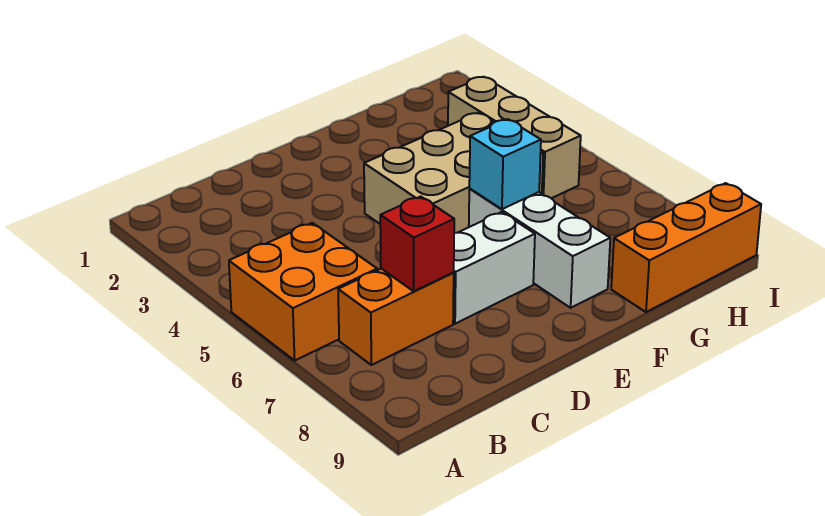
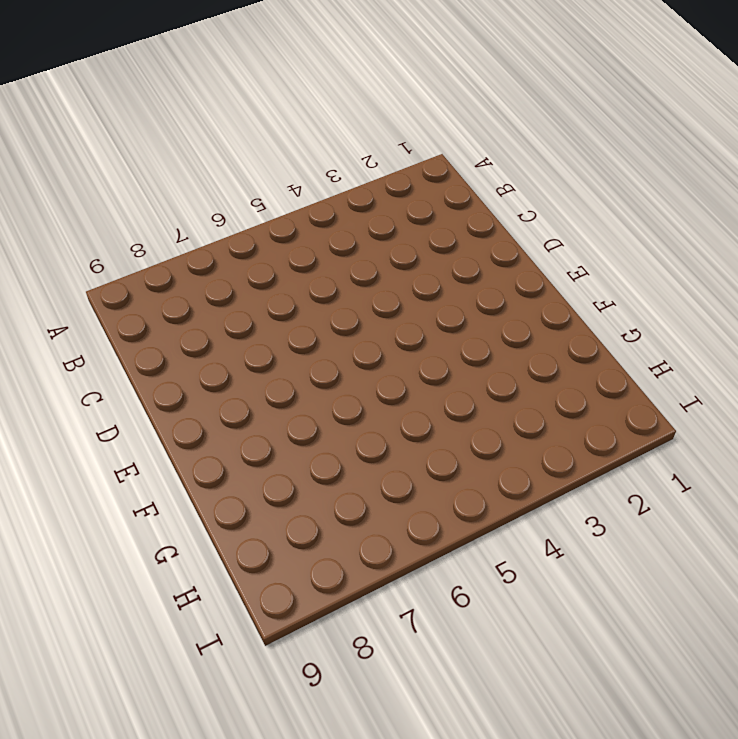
none -> orange 2x2 brick [229,223,377,360]
none -> orange 1x2 brick [338,269,454,365]

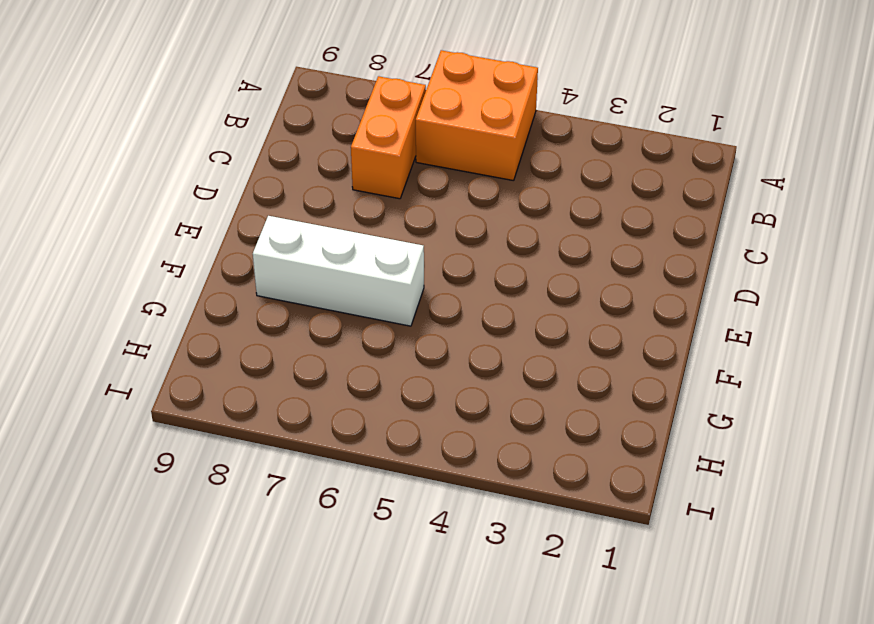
none -> white 1x2 brick [453,212,535,324]
none -> tan 2x3 brick [364,113,543,233]

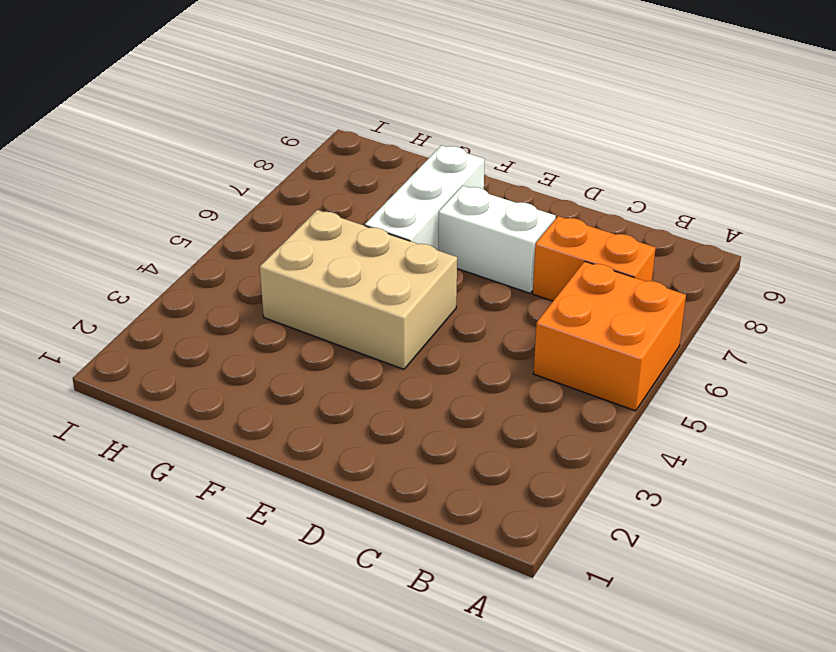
none -> orange 1x3 brick [611,183,761,312]
none -> tan 1x3 brick [448,77,581,198]

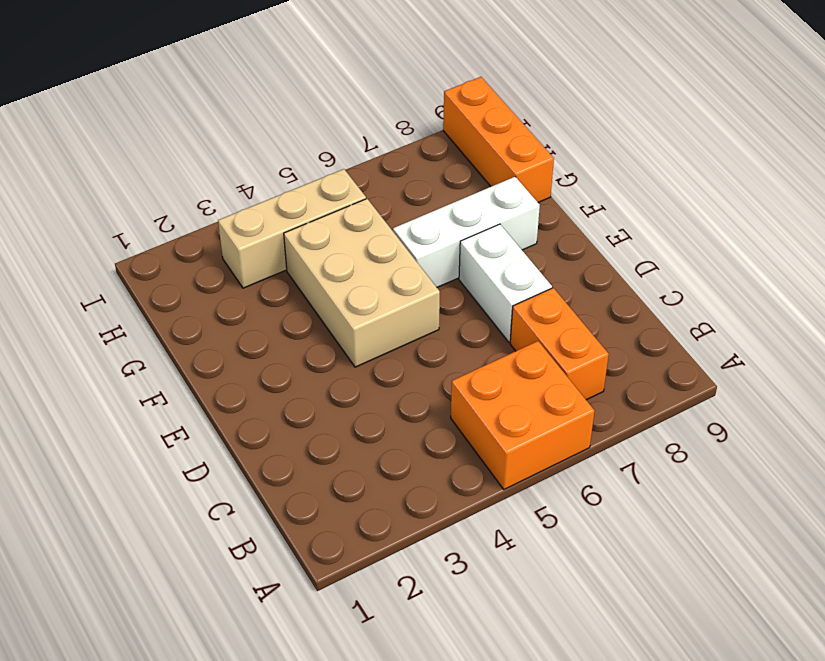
none -> red 1x1 brick [380,196,454,291]
none -> cyan 1x1 brick [469,119,541,209]

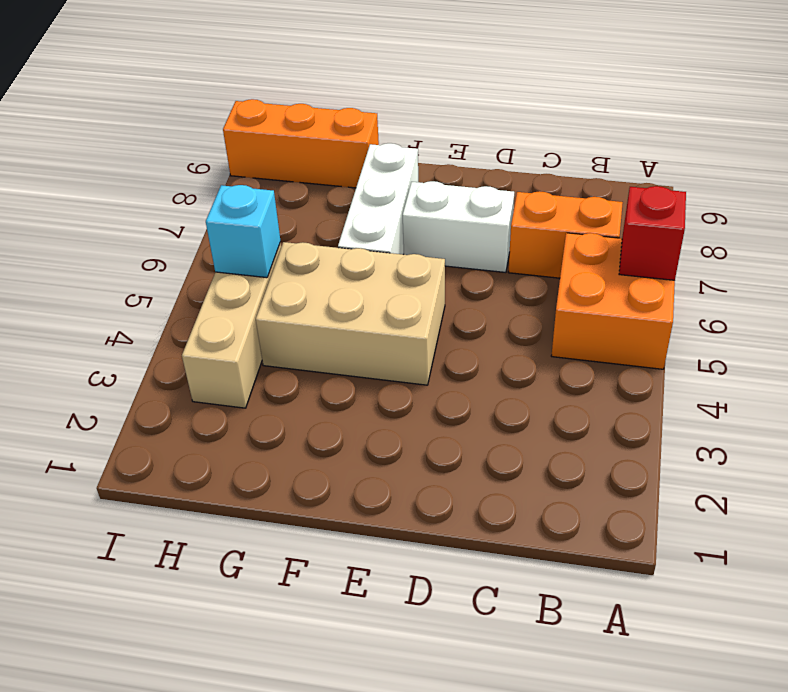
red 1x1 brick [619,186,686,280] -> red 1x1 brick moved to [380,196,454,291]
cyan 1x1 brick [206,185,281,278] -> cyan 1x1 brick moved to [469,119,541,209]

